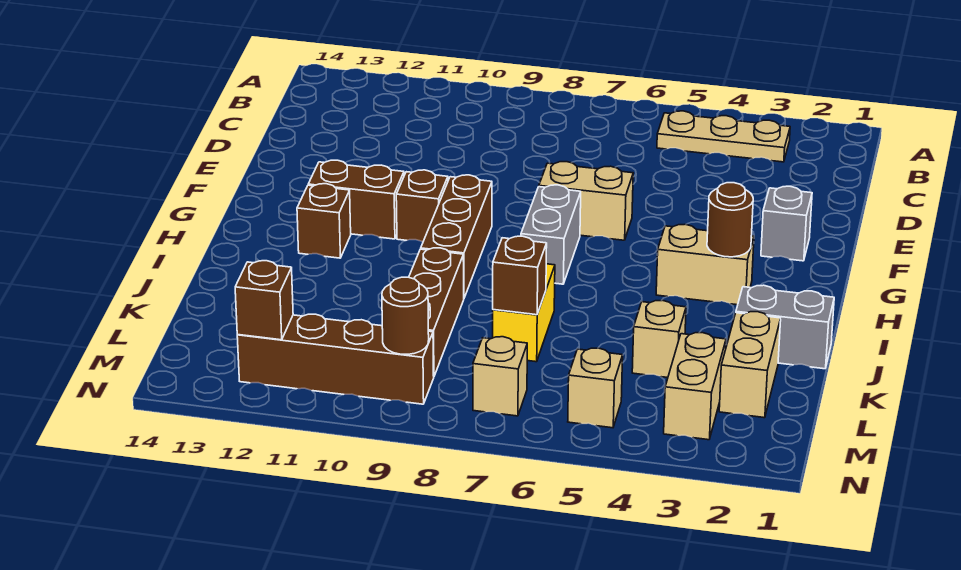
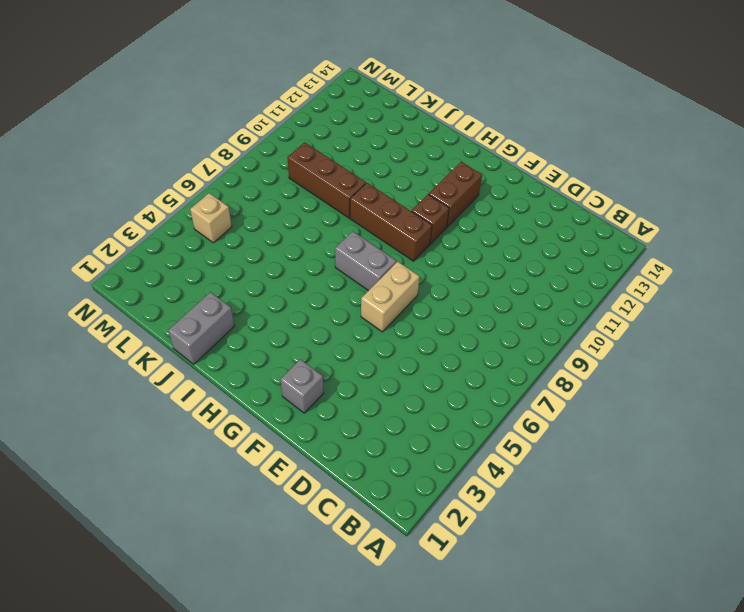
none -> tan 1x3 plate [657,111,790,162]
none -> tan 1x2 brick [656,224,754,305]
none -> brown 1x1 brick [297,184,351,258]

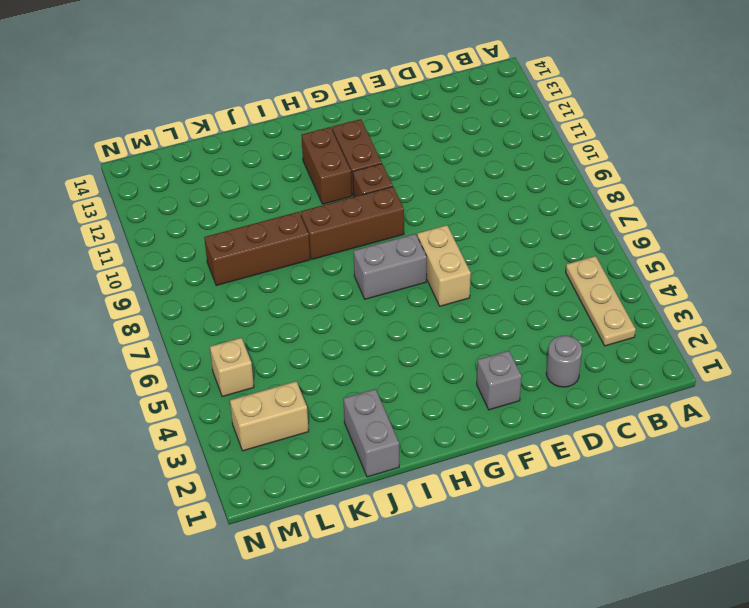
grey 1x1 round brick [546,335,582,387] -> none
brown 1x2 brick [301,127,352,204] -> brown 1x1 brick [297,184,351,258]
none -> tan 1x2 brick [656,224,754,305]
none -> yellow 1x2 brick [493,264,555,362]
none -> tan 1x2 brick [719,312,781,418]

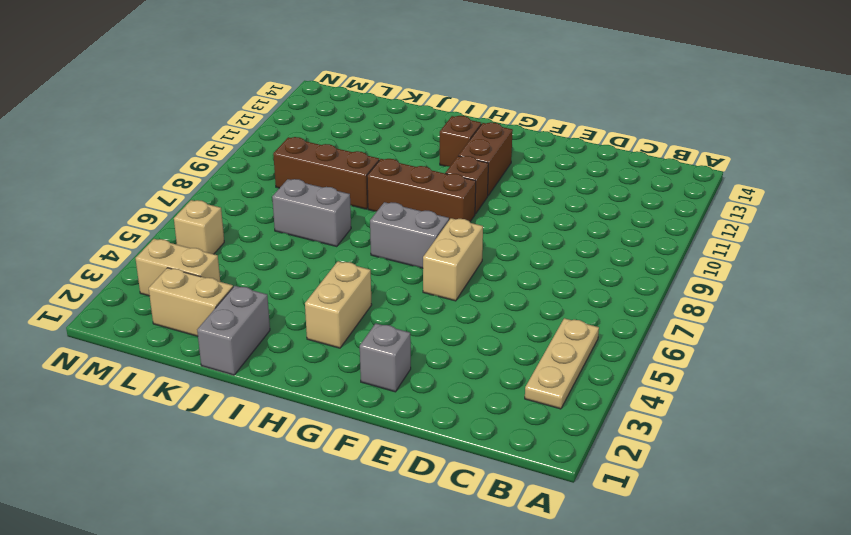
grey 1x2 brick [272,179,351,246] -> yellow 1x2 brick [493,264,555,362]
none -> tan 1x1 brick [632,300,686,378]
none -> tan 1x1 brick [473,337,527,416]
none -> brown 1x4 brick [237,314,434,404]

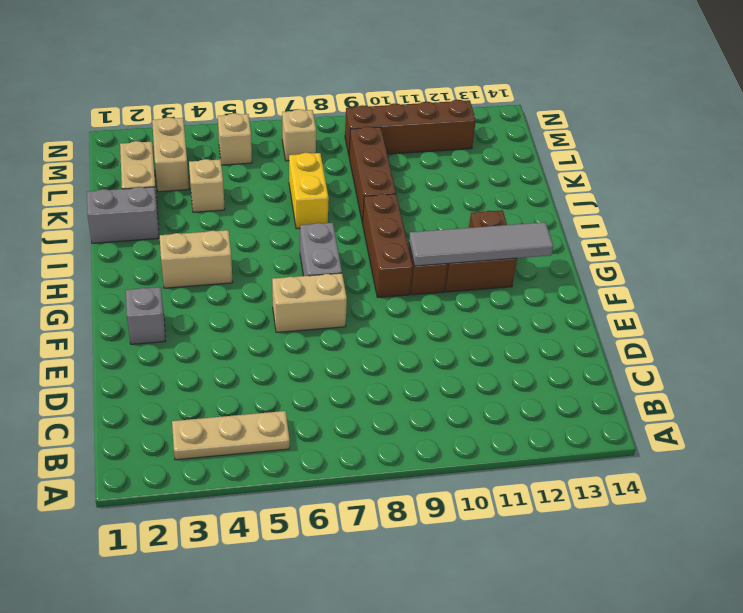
grey 1x4 tile [409,222,553,266] -> none
none -> brown 1x1 round brick [707,183,753,257]
none -> brown 1x1 brick [493,236,547,315]
none -> brown 1x1 round brick [382,277,429,354]

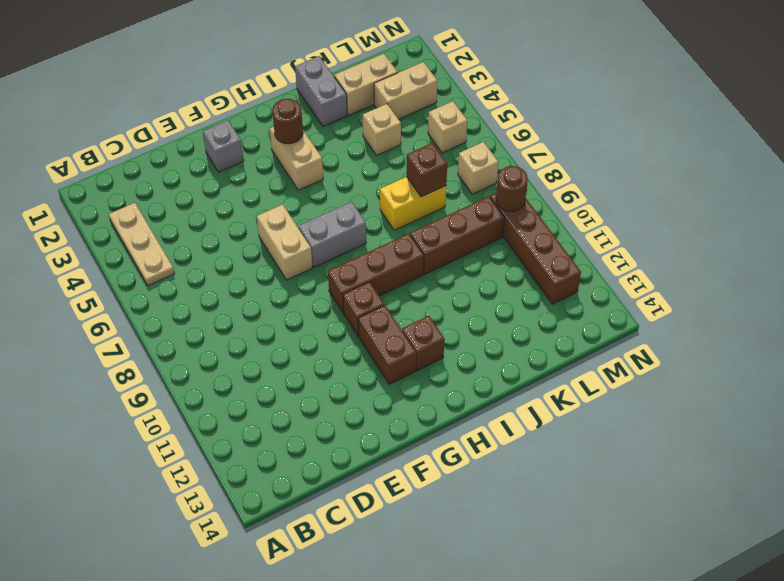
none -> brown 1x1 brick [235,261,293,340]

